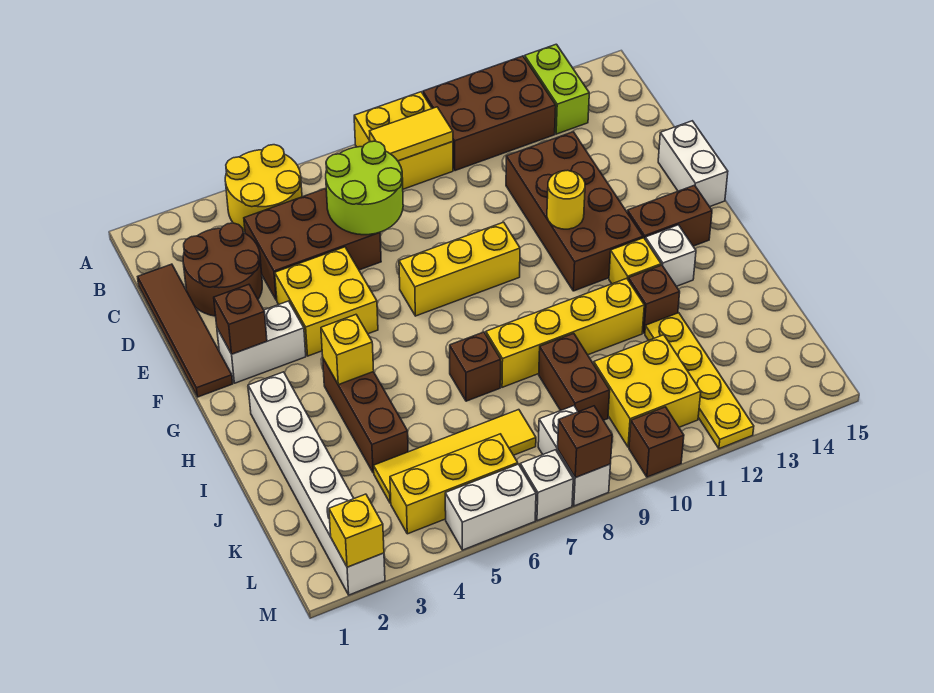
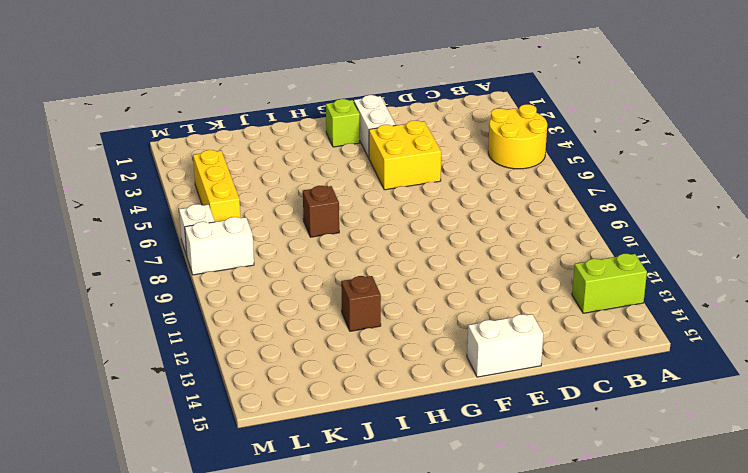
lime 1x1 brick [326,99,360,147] -> none
none -> yellow 2x2 brick [354,92,453,189]
none -> brown 2x3 brick [423,56,556,171]
none -> brown 1x4 tile [138,264,233,397]
none -> brown 2x2 round brick [183,223,262,316]

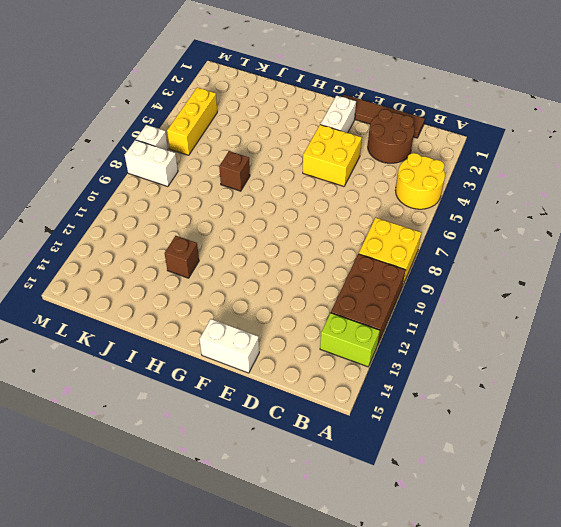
none -> brown 2x3 brick [244,189,381,300]
none -> brown 2x4 brick [506,132,643,291]
none -> yellow 1x3 brick [399,222,520,316]
none -> brown 1x2 brick [627,185,712,246]

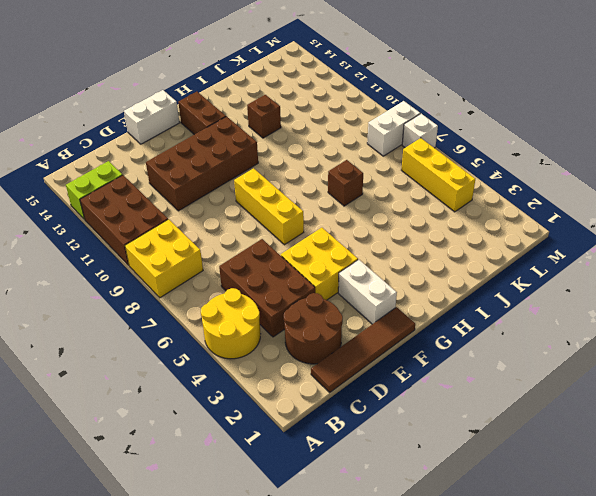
none -> white 1x6 brick [248,372,385,595]
none -> brown 1x3 brick [323,359,408,473]
none -> yellow 1x1 brick [609,238,661,284]
none -> white 1x1 brick [645,225,696,286]

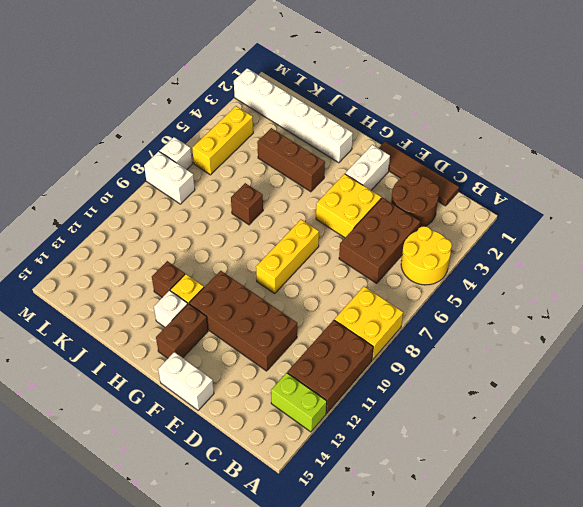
none -> yellow 1x4 brick [486,278,644,387]
none -> brown 1x2 brick [539,334,610,420]
none -> yellow 1x4 plate [645,313,754,449]
none -> yellow 1x4 tile [374,410,536,503]

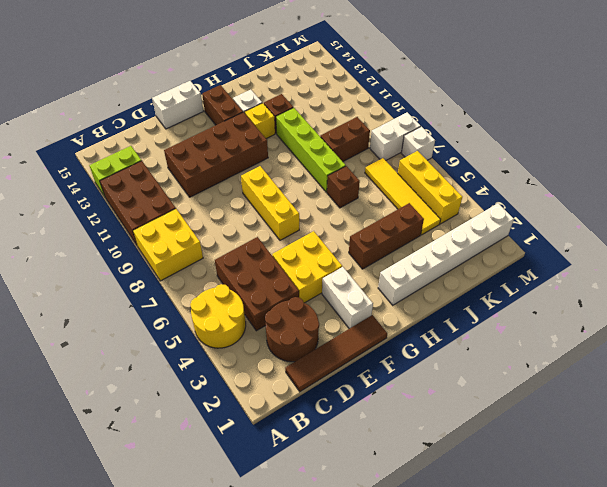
lime 1x4 brick [276,108,346,192] -> yellow 1x4 brick [486,278,644,387]
none -> yellow 1x4 plate [645,313,754,449]
none -> yellow 2x2 brick [594,335,701,447]
none -> white 1x2 brick [445,464,536,550]
none -> brown 1x1 brick [629,407,684,477]

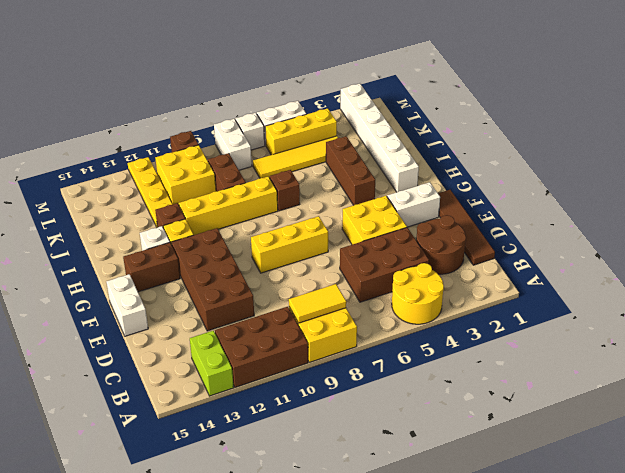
none -> lime 2x2 round brick [326,141,403,235]
none -> brown 1x1 brick [214,285,267,354]
none -> yellow 1x1 round brick [547,170,585,229]
none -> yellow 1x1 brick [321,315,374,385]

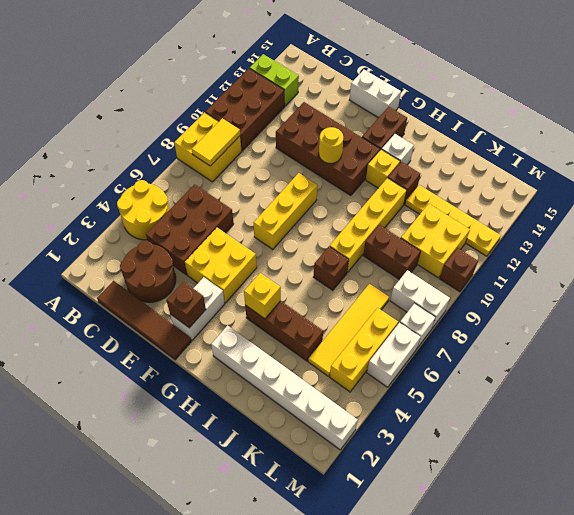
none -> lime 2x2 round brick [326,141,403,235]
none -> yellow 1x1 brick [329,494,384,567]
none -> brown 1x1 brick [558,406,612,478]

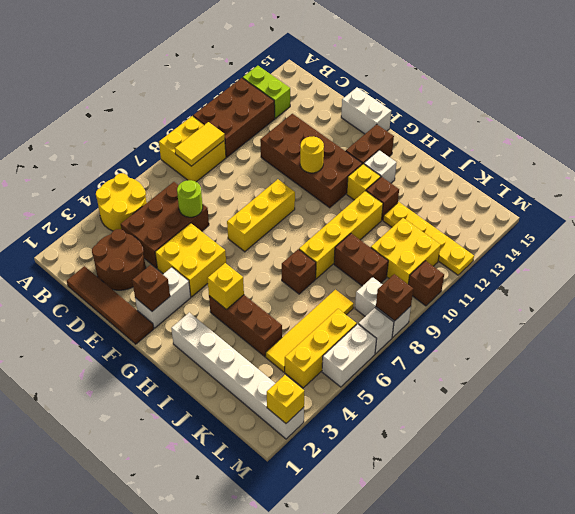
lime 1x1 round brick [177,180,203,217] -> lime 2x2 round brick [326,141,403,235]

